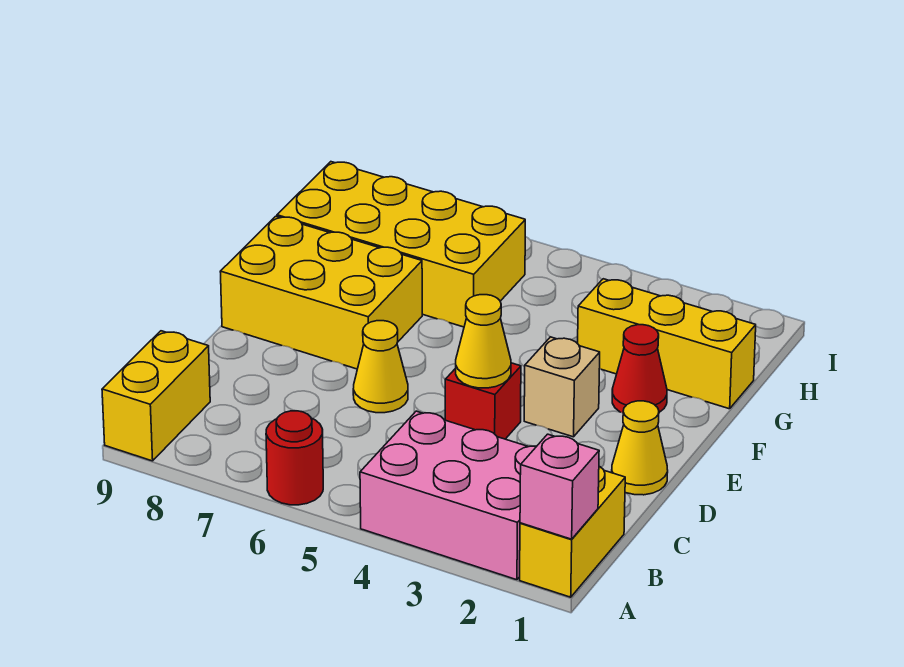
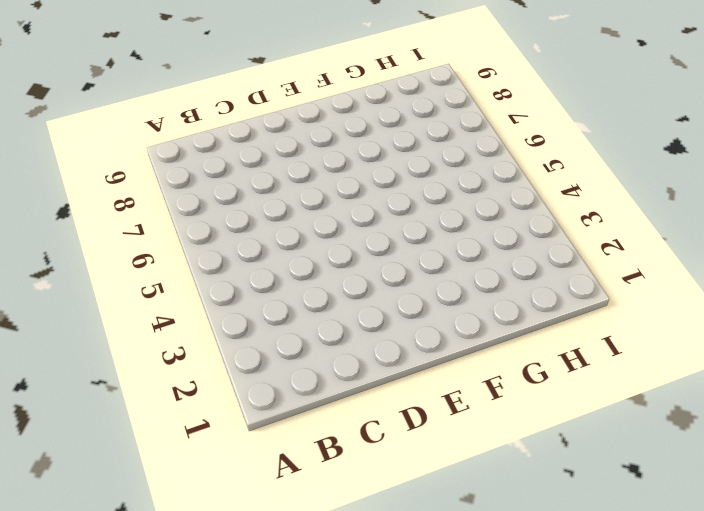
none -> yellow 1x2 brick [520,466,625,597]
none -> pink 2x3 brick [360,411,536,580]
none -> red 1x1 round brick [266,411,323,505]

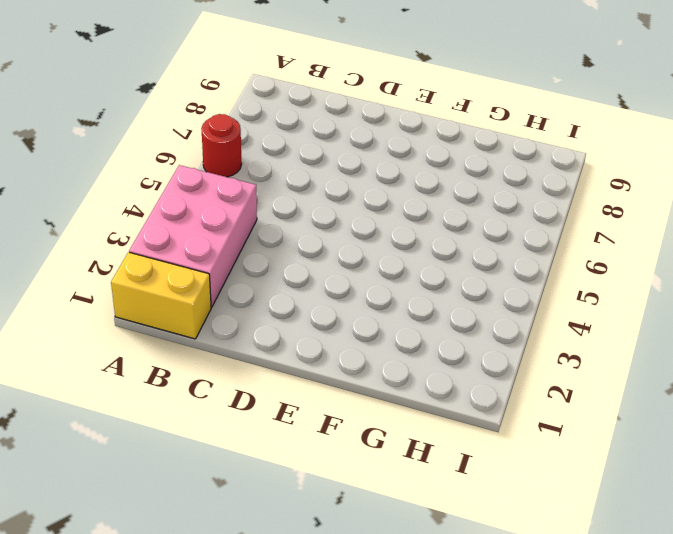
none -> yellow 1x2 brick [102,331,210,461]
none -> yellow 1x1 cone [612,401,668,495]
none -> red 1x1 brick [445,363,521,439]

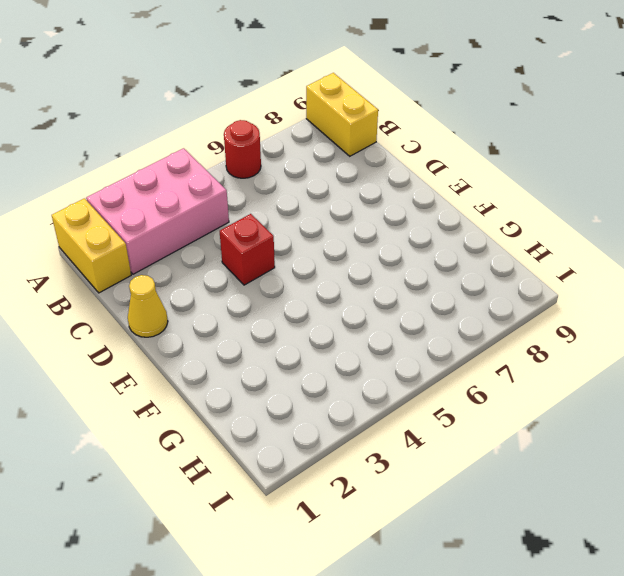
none -> yellow 1x1 cone [353,321,408,413]
none -> tan 1x1 brick [524,337,600,437]
none -> yellow 2x3 brick [220,216,422,369]

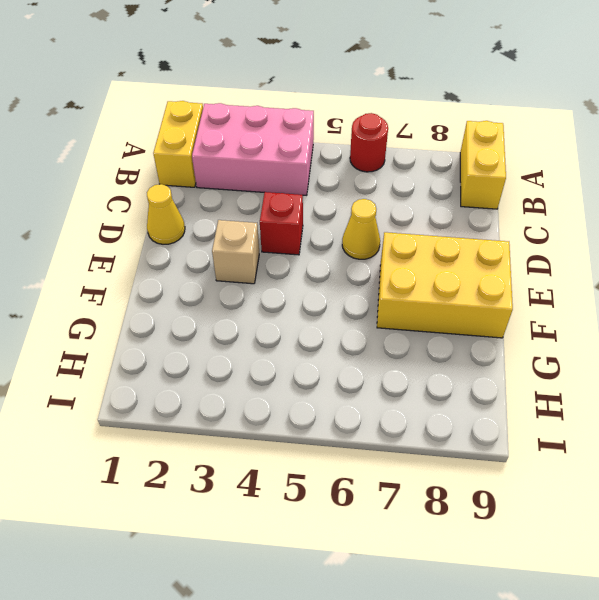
none -> red 1x1 cone [612,325,667,413]
none -> yellow 1x3 brick [578,279,756,409]
none -> yellow 2x4 brick [277,162,525,327]

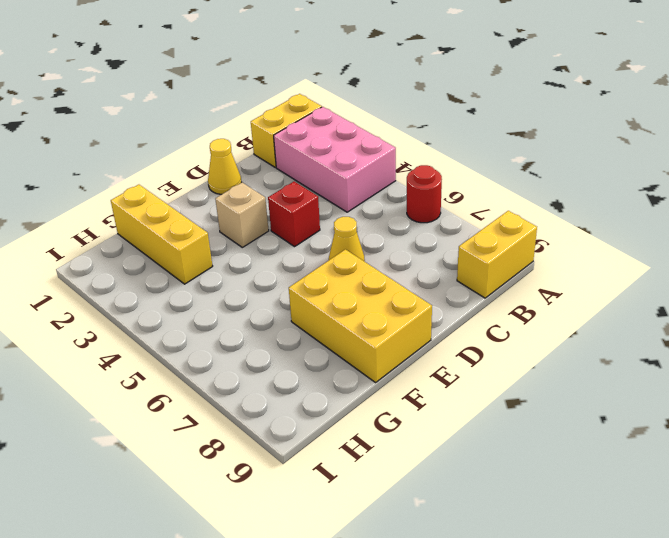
none -> red 1x1 cone [612,325,667,413]
none -> yellow 2x4 brick [277,162,525,327]
none -> pink 1x1 brick [520,434,599,539]

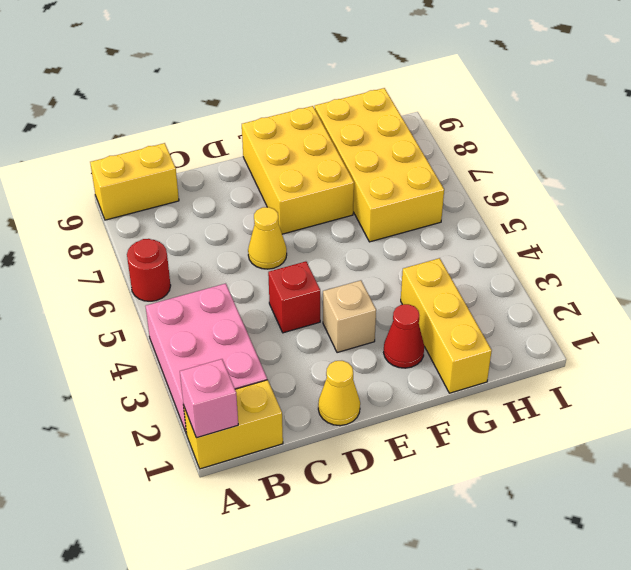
none -> yellow 1x1 cone [456,295,511,388]

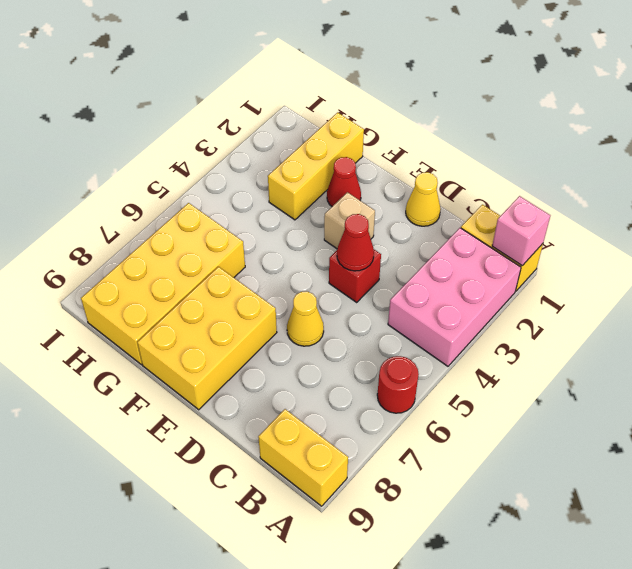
red 1x1 cone [337,214,374,271] -> yellow 1x1 cone [456,295,511,388]

